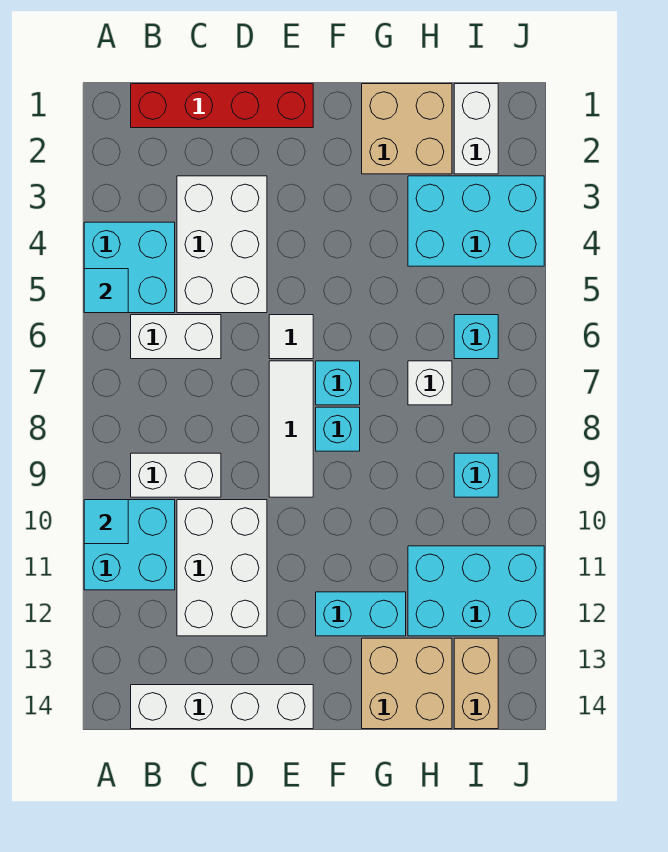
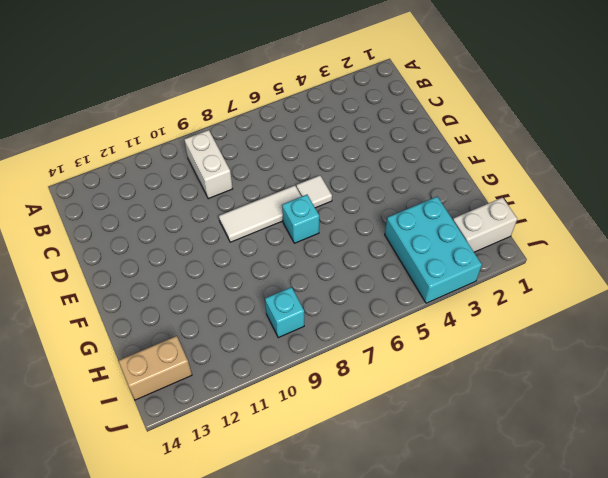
none -> cyan 2x2 brick [84,222,175,313]
none -> cyan 2x2 brick [84,500,175,590]
none -> red 1x4 brick [131,84,313,128]

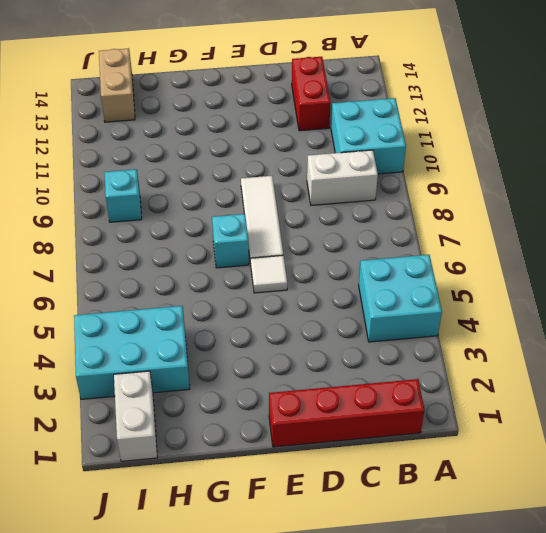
red 1x2 brick [292,57,331,131] -> white 2x3 brick [177,500,267,636]
none -> white 1x2 brick [131,315,221,359]
none -> white 1x4 brick [131,685,313,729]
none -> white 2x3 brick [177,176,267,313]

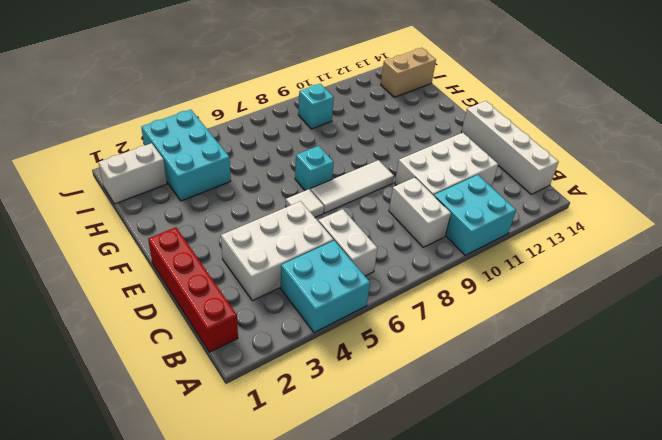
none -> cyan 1x1 brick [316,407,360,451]
none -> cyan 1x2 brick [316,592,406,636]
none -> tan 2x2 brick [362,84,452,174]

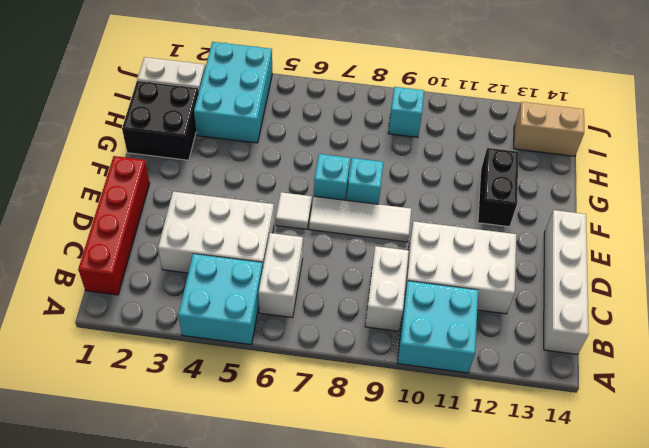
black 1x2 brick [478,148,519,227] -> cyan 1x2 brick [316,592,406,636]
black 2x2 brick [122,81,199,160] -> tan 2x2 brick [362,84,452,174]
none -> tan 2x2 brick [362,638,452,729]
none -> white 1x1 brick [408,361,452,405]
none -> cyan 2x3 brick [408,546,544,636]

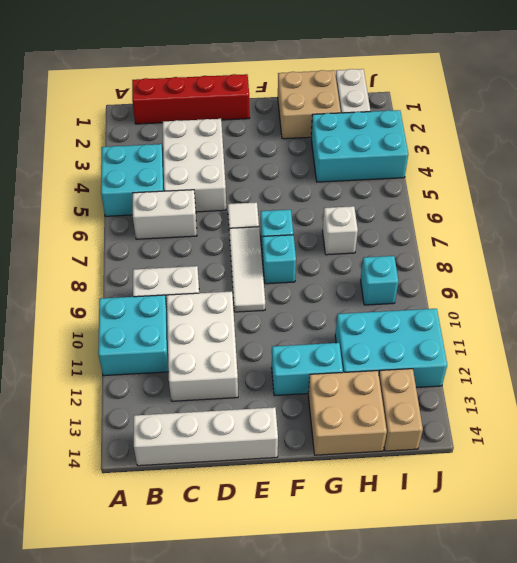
none -> cyan 1x1 brick [454,315,498,359]
none -> cyan 1x1 tile [84,269,128,313]
none -> cyan 1x1 tile [84,500,128,544]

